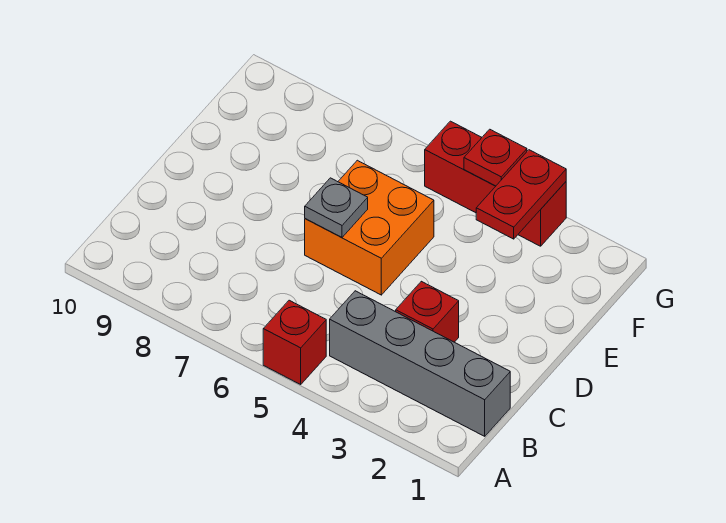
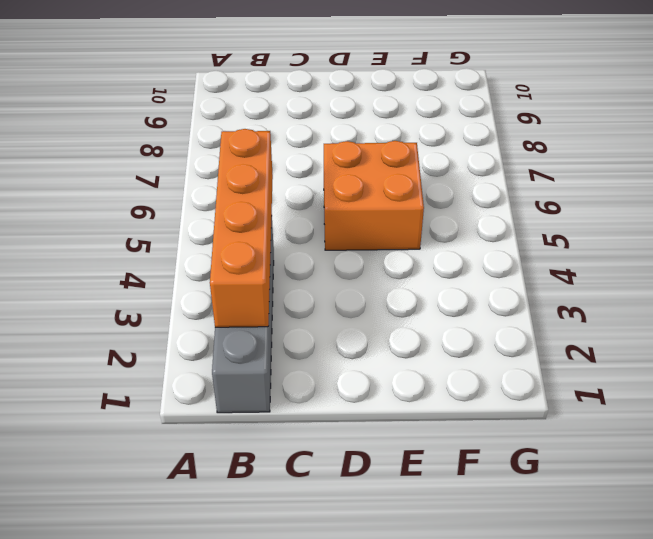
orange 1x4 brick [210,129,273,327] -> none
none -> red 1x1 brick [263,300,326,384]
none -> red 1x1 brick [396,281,459,342]

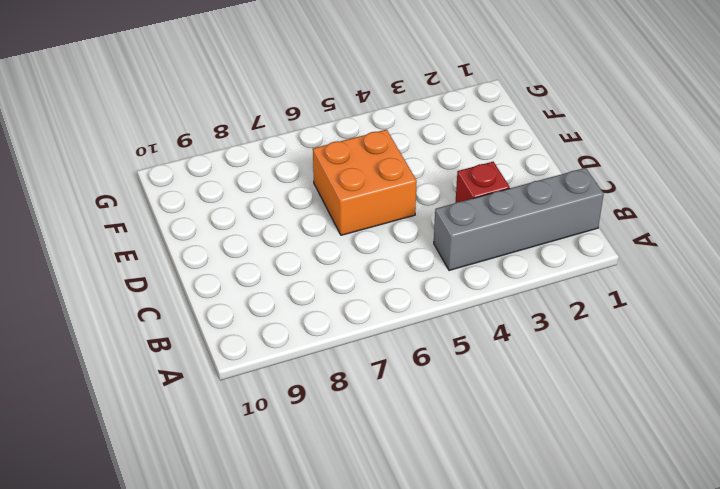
none -> red 1x1 brick [263,300,326,384]
none -> red 1x3 brick [425,121,566,246]

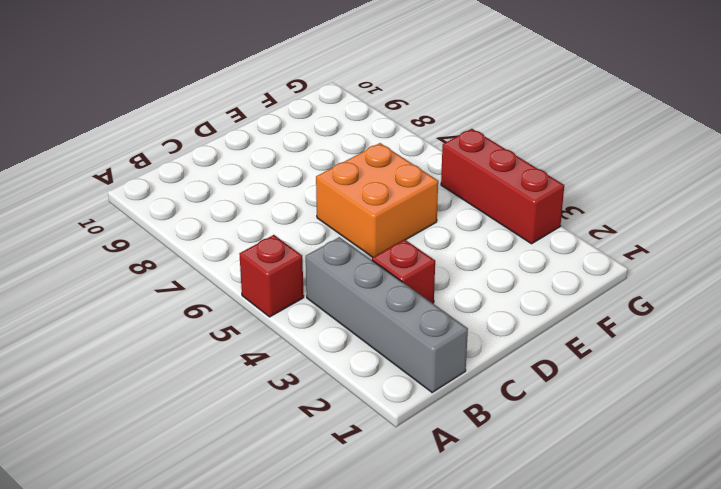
none -> grey 1x1 plate [305,178,368,237]
none -> red 1x2 plate [476,150,566,239]

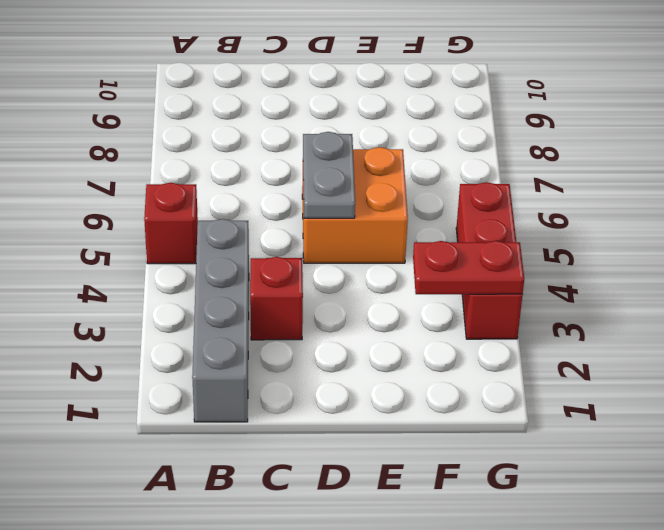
grey 1x2 plate [303,132,355,218] -> grey 1x1 plate [305,178,368,237]
none -> red 1x1 plate [464,129,527,186]

